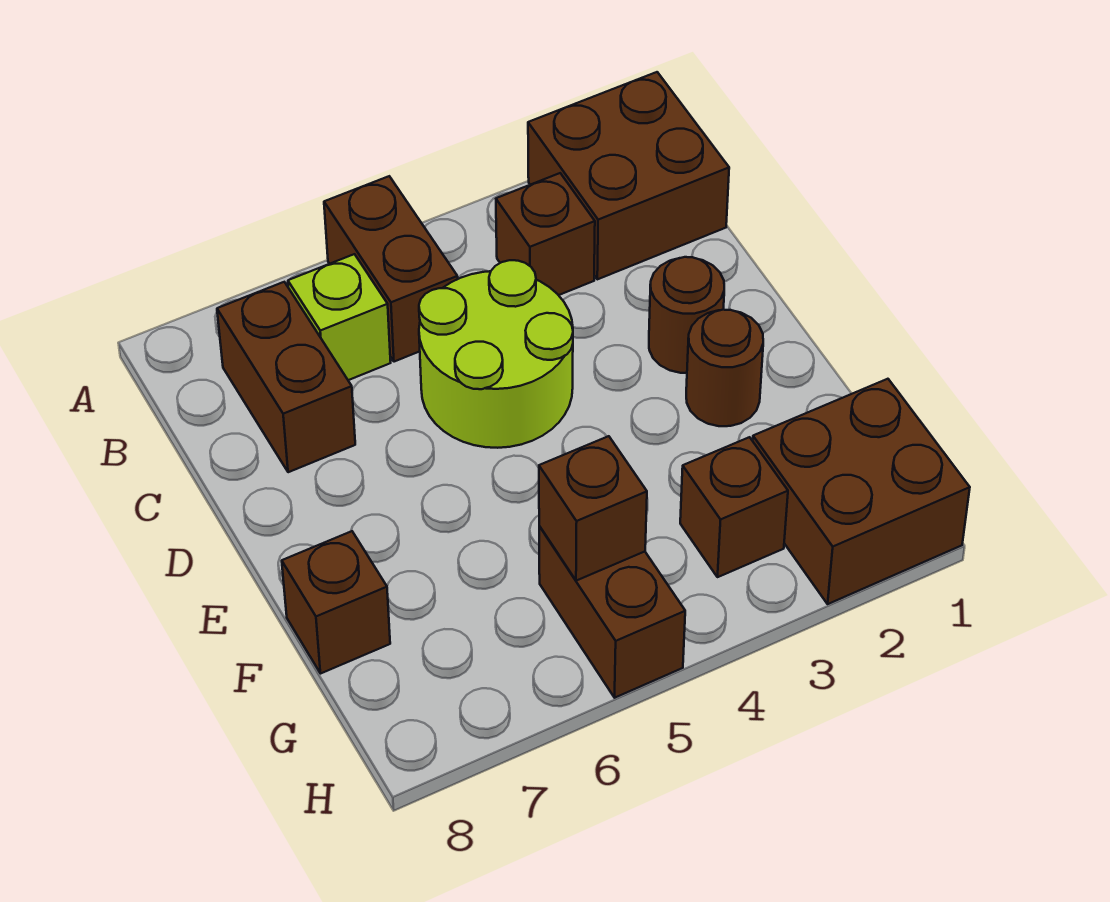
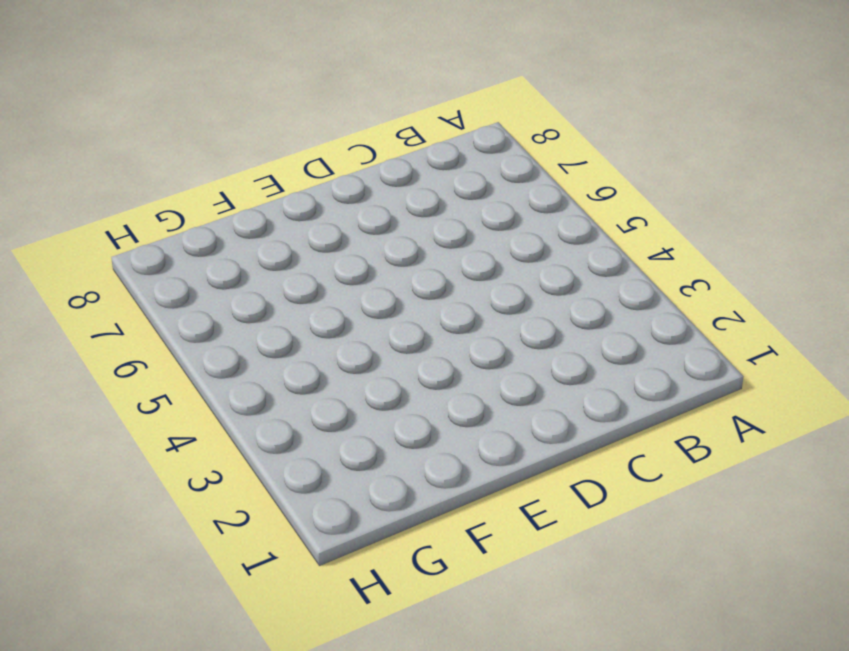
none -> brown 2x2 brick [528,72,729,279]
none -> brown 1x2 brick [324,176,458,362]
none -> brown 1x1 brick [496,173,595,295]

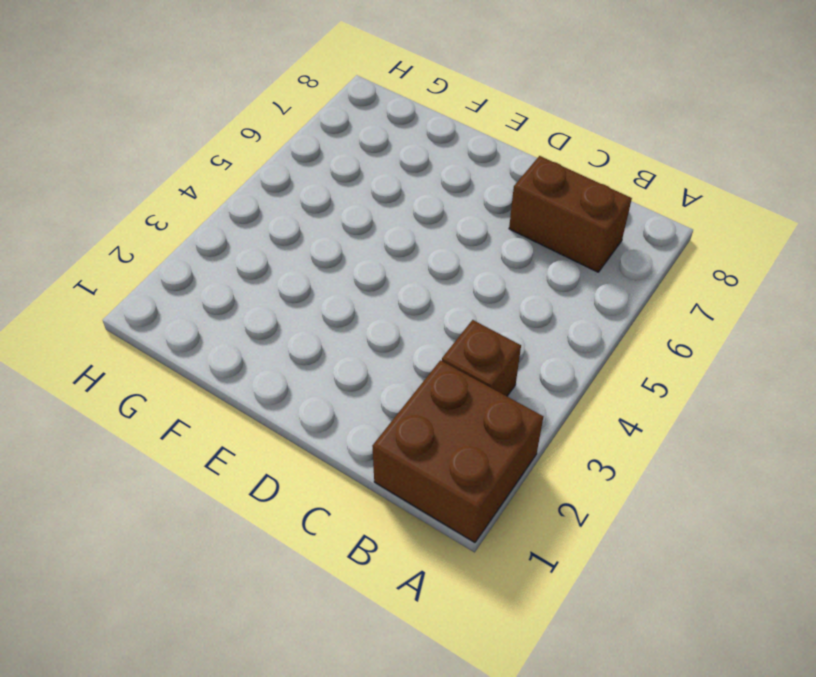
none -> brown 1x2 brick [324,176,458,362]
none -> lime 1x1 brick [288,254,391,380]
none -> lime 2x2 round brick [419,260,573,448]

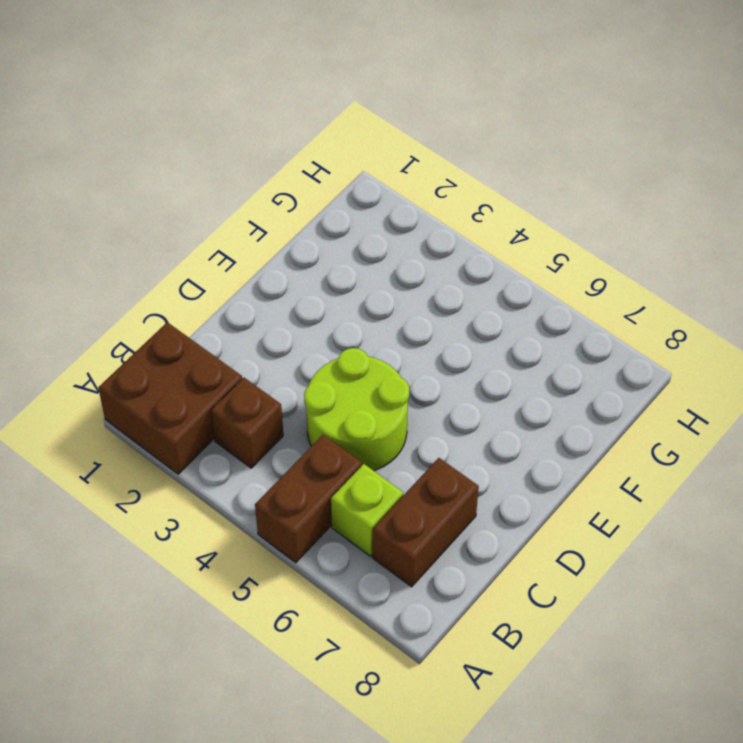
none -> brown 1x1 round brick [649,257,724,373]
none -> brown 1x1 round brick [686,310,763,426]
none -> brown 1x1 brick [282,531,390,673]

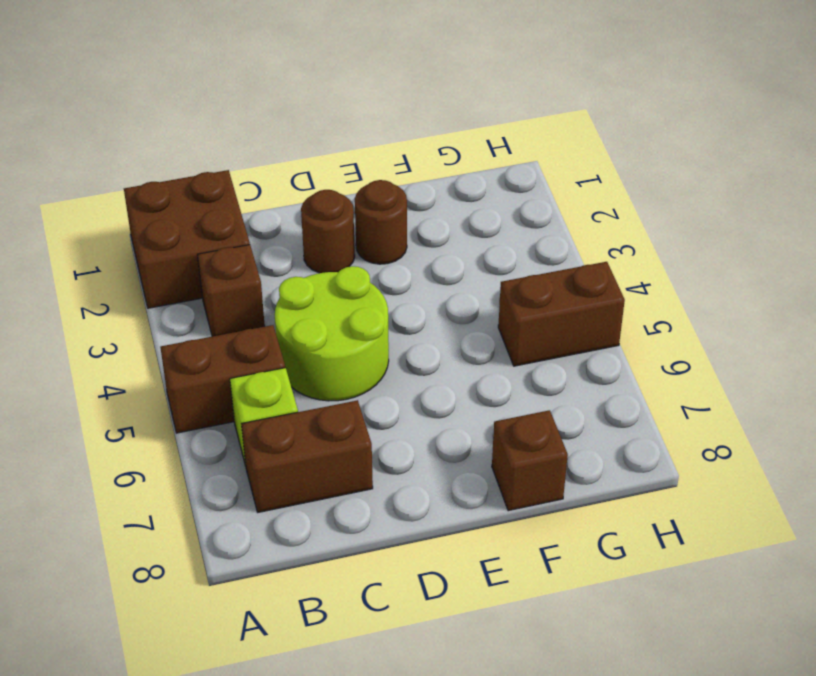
none -> brown 2x2 brick [753,379,970,604]
none -> brown 1x1 brick [680,437,788,577]
none -> brown 1x1 brick [539,436,647,581]

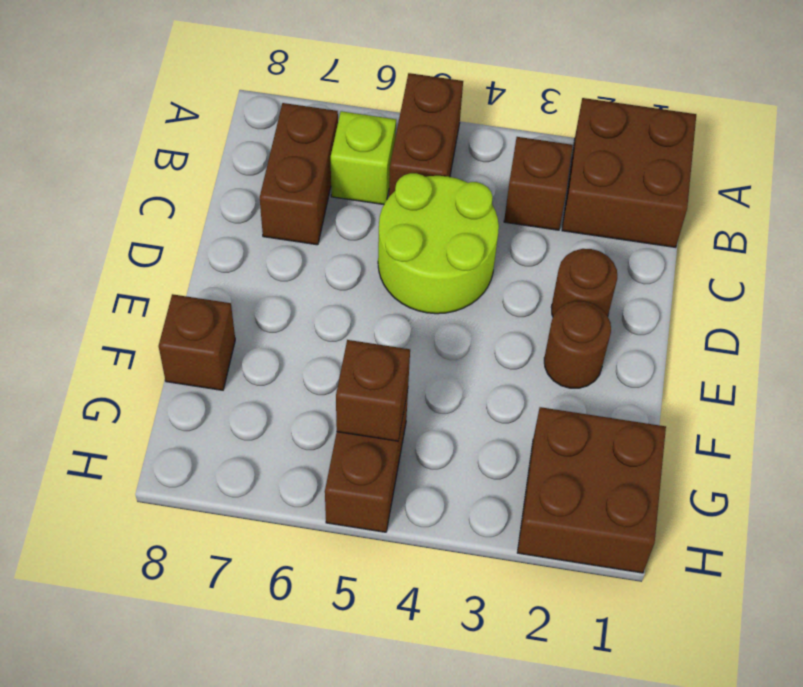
none -> brown 1x1 brick [680,437,788,577]

